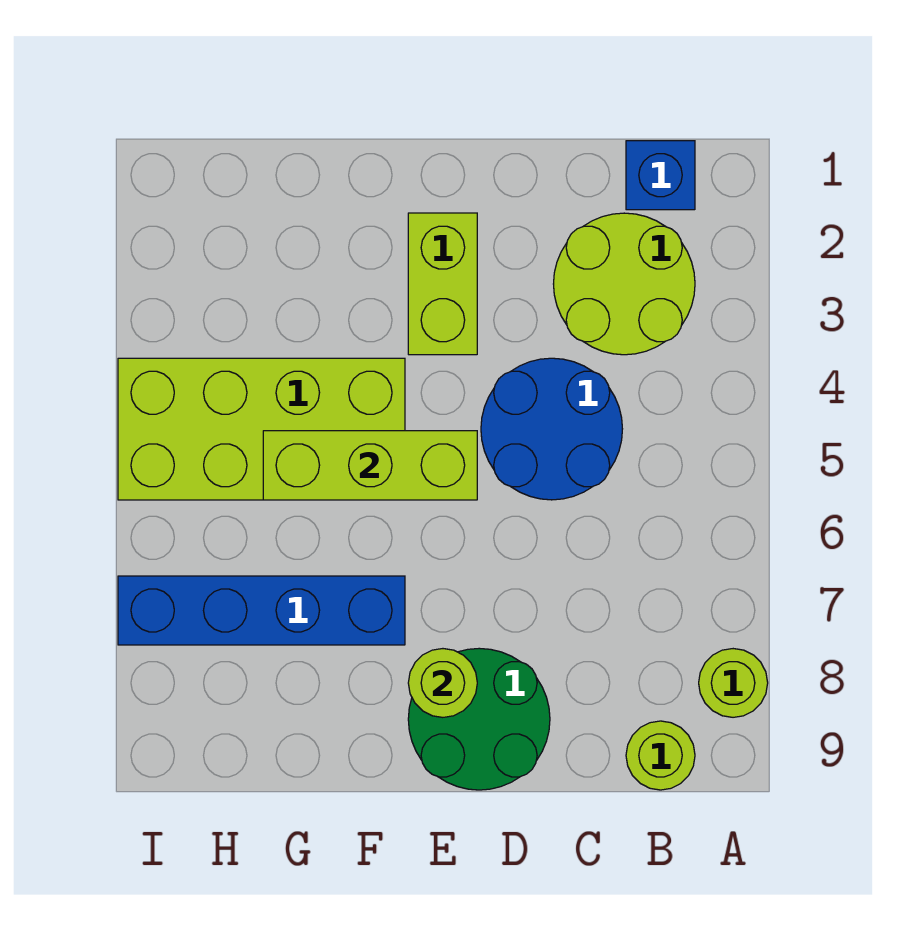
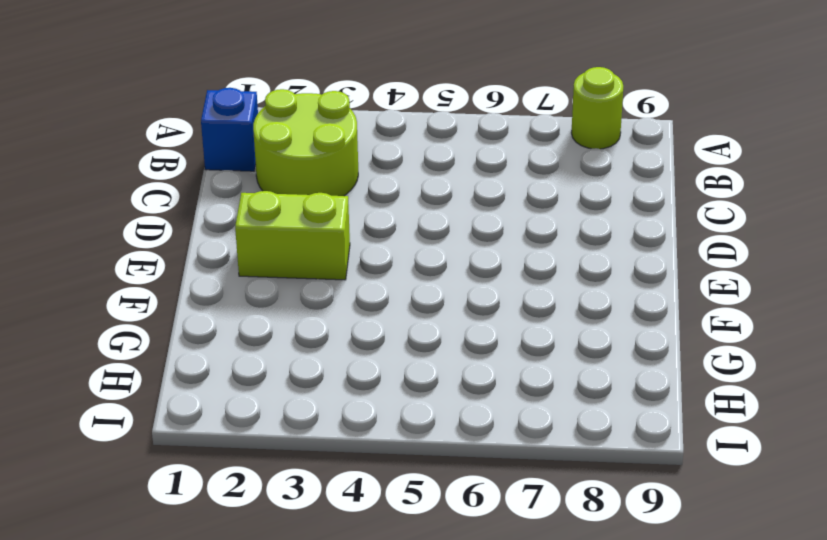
none -> lime 1x1 round brick [626,721,695,790]
none -> blue 2x2 round brick [481,358,622,500]

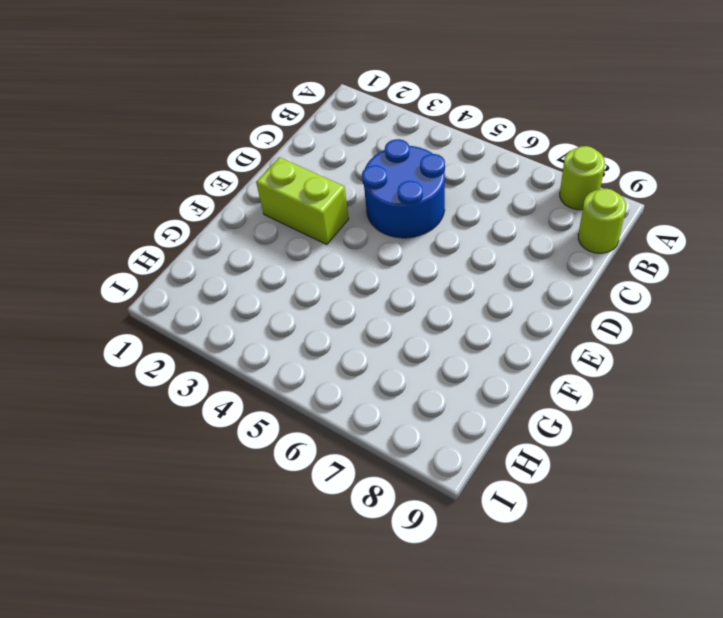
none -> blue 1x1 brick [626,141,695,210]
none -> lime 2x2 round brick [554,213,695,355]

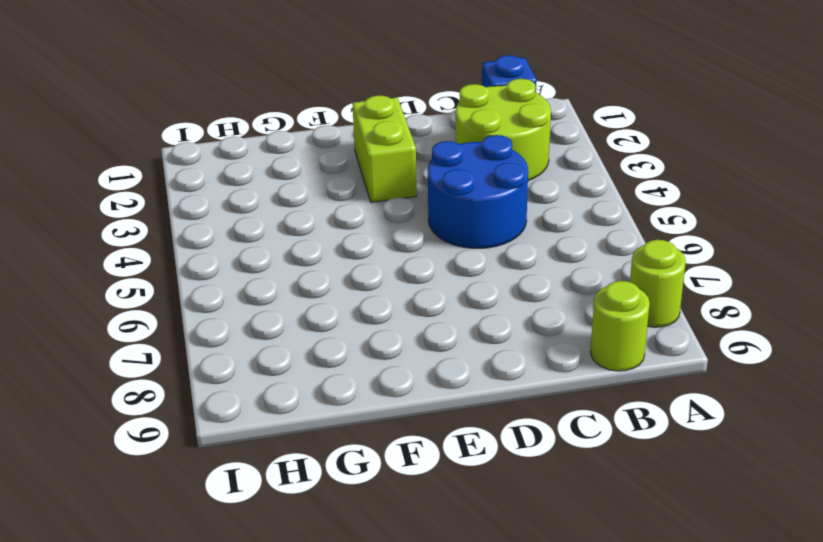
none -> green 2x2 round brick [408,648,550,790]
none -> lime 2x4 brick [118,358,405,500]

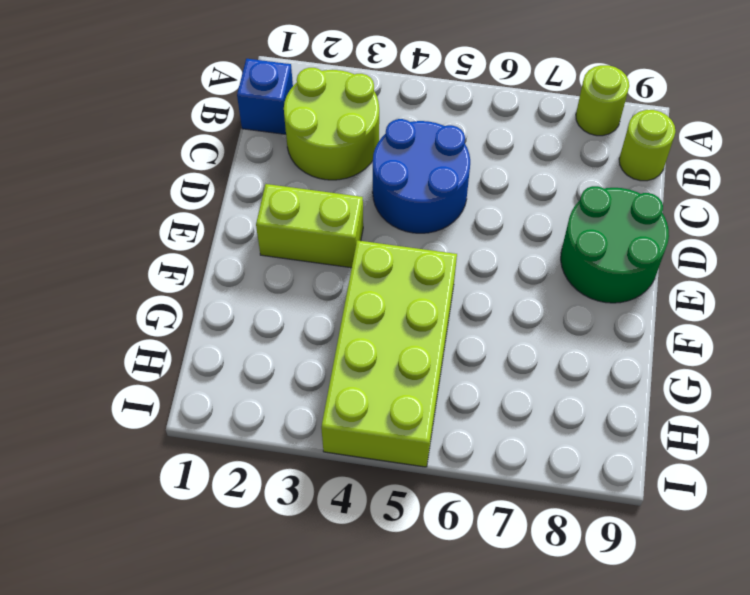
none -> blue 1x4 brick [118,576,405,645]
none -> lime 1x3 brick [263,431,477,500]

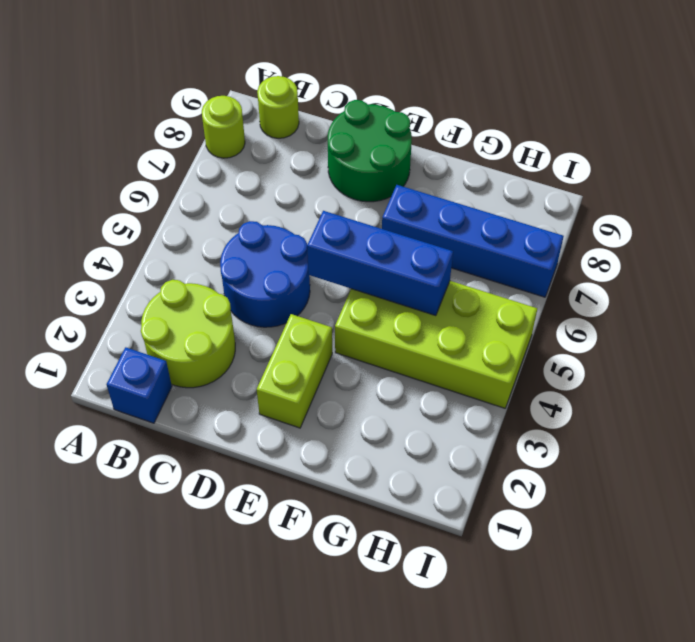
blue 1x3 brick [307,211,453,316] -> lime 1x3 brick [263,431,477,500]
none -> lime 1x1 round brick [408,649,477,717]

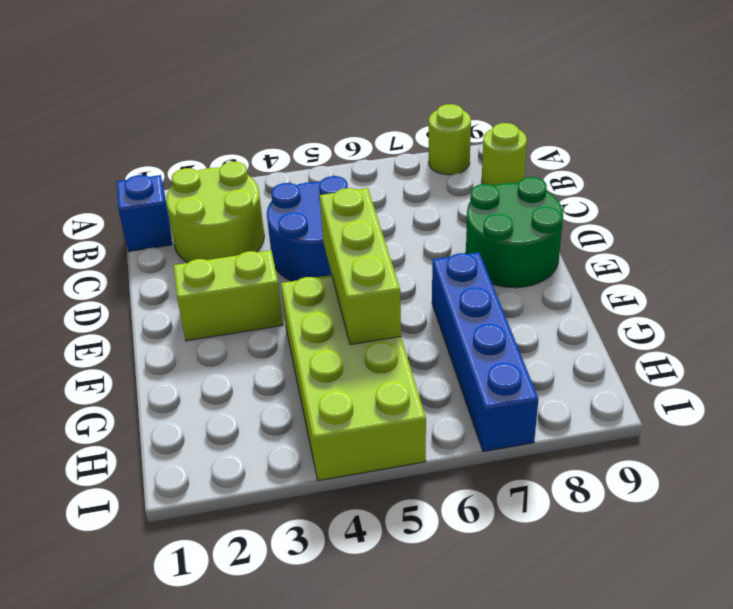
none -> lime 1x1 round brick [408,649,477,717]

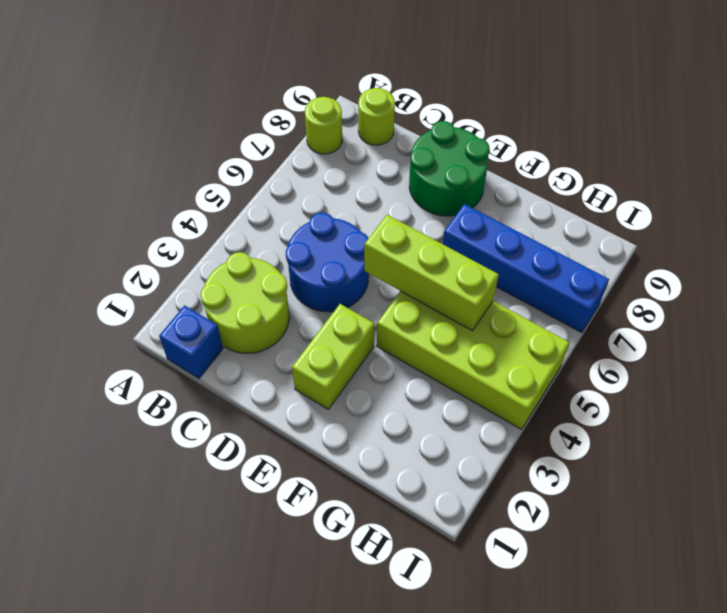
none -> lime 1x1 round brick [408,649,477,717]

